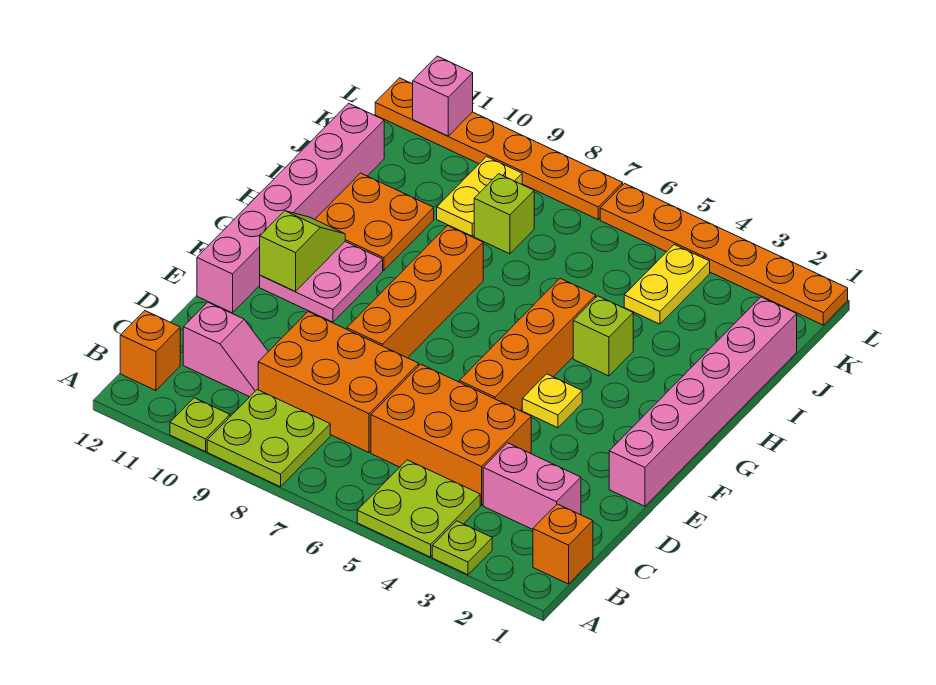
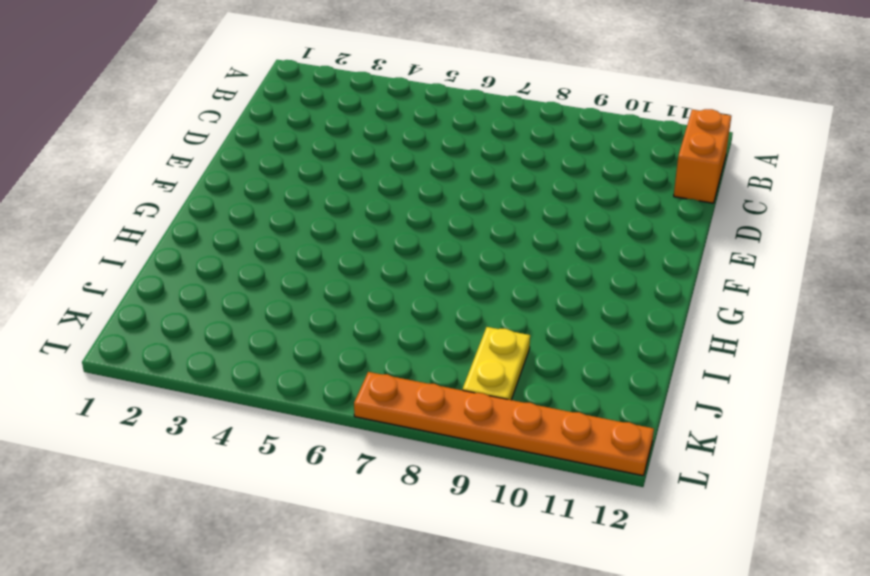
orange 1x2 brick [674,109,731,203] -> orange 1x1 brick [120,311,180,390]
none -> lime 1x1 plate [432,521,492,575]
none -> lime 2x2 plate [357,460,480,557]
none -> lime 2x2 plate [207,390,330,487]

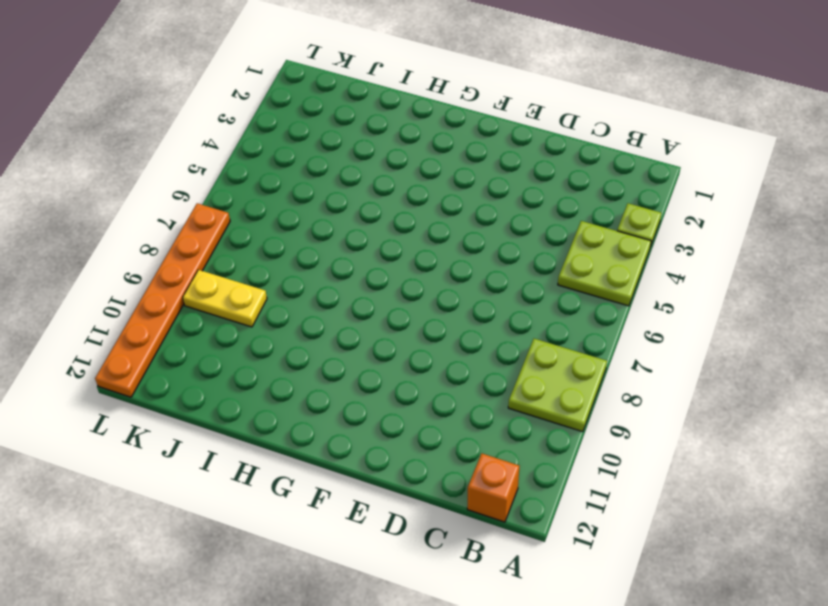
none -> lime 1x1 plate [170,398,230,452]
none -> orange 1x1 brick [533,504,593,584]
none -> pink 1x2 brick [483,443,581,529]

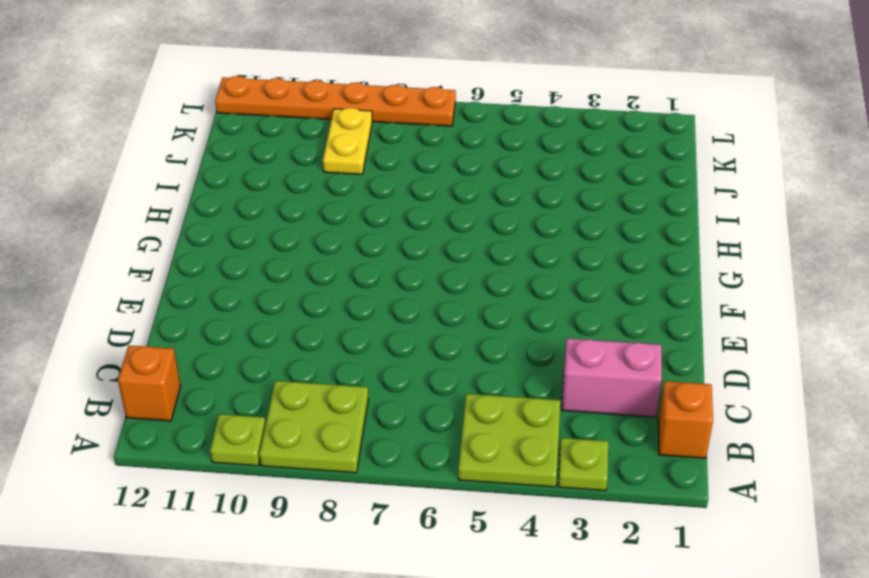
none -> orange 2x3 brick [371,364,531,505]
none -> orange 2x3 brick [258,312,419,453]
none -> pink 1x2 slope [183,302,268,397]

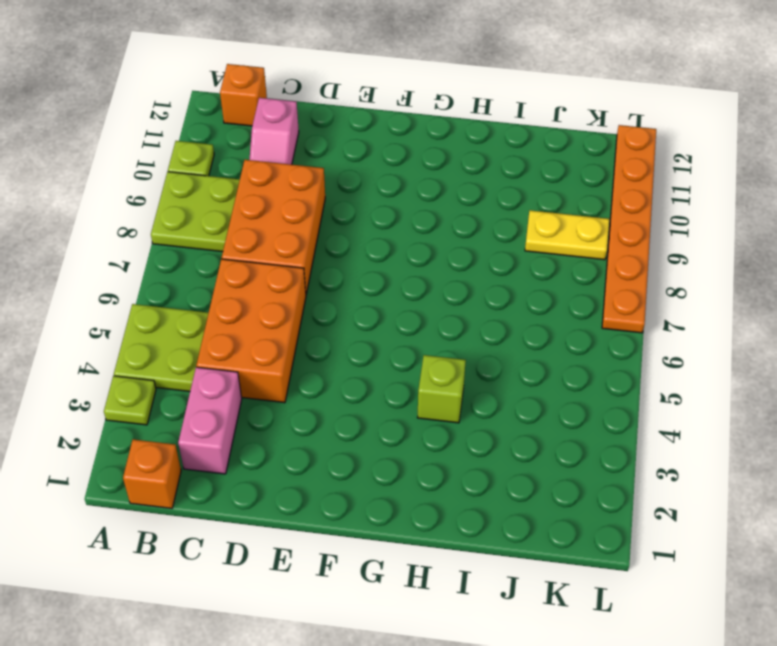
none -> pink 1x6 brick [609,297,797,506]
none -> orange 1x4 brick [459,278,596,411]
none -> orange 1x4 brick [347,226,483,358]

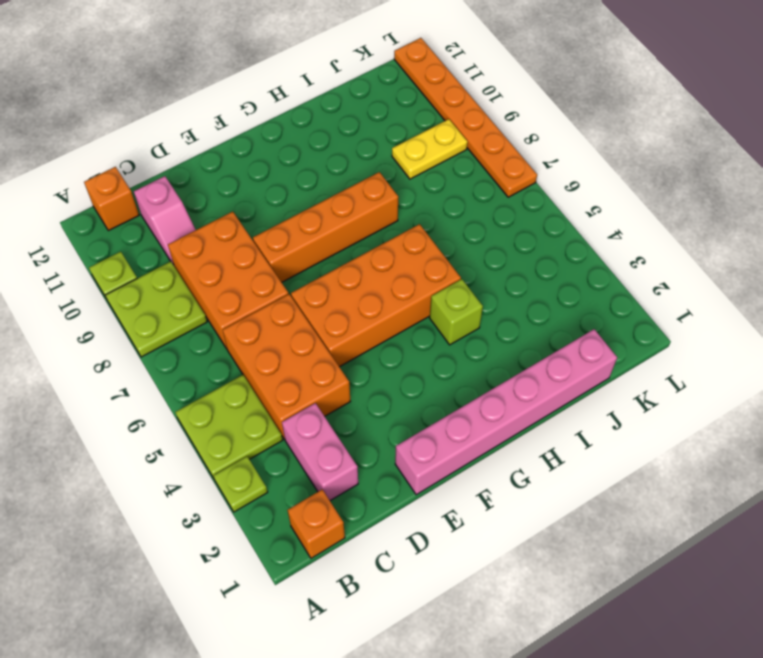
orange 2x4 brick [291,224,461,367] -> orange 1x4 brick [459,278,596,411]
none -> pink 1x6 brick [197,103,384,313]
none -> yellow 1x1 plate [522,374,582,428]
none -> pink 2x2 plate [260,242,383,322]

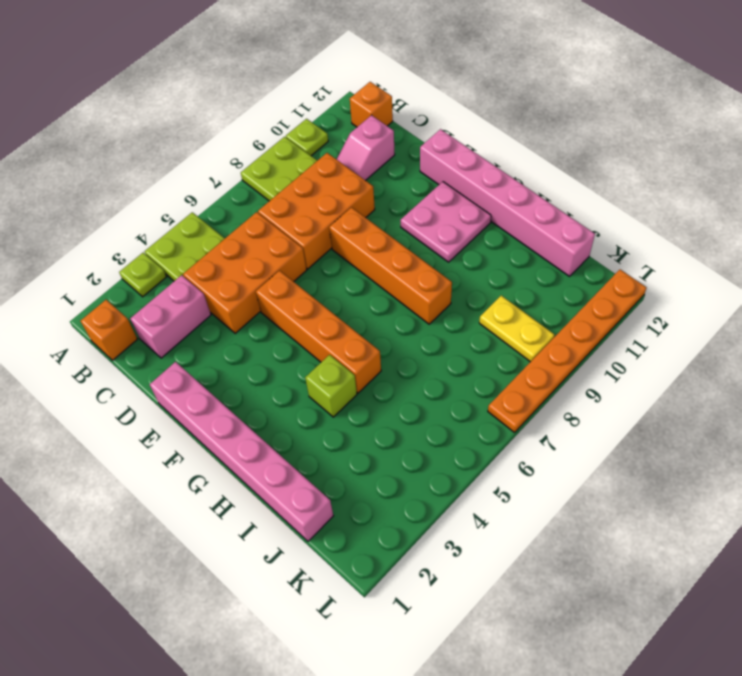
none -> yellow 1x1 plate [522,374,582,428]
none -> orange 2x2 plate [315,173,434,270]
none -> yellow 1x2 plate [624,245,710,324]

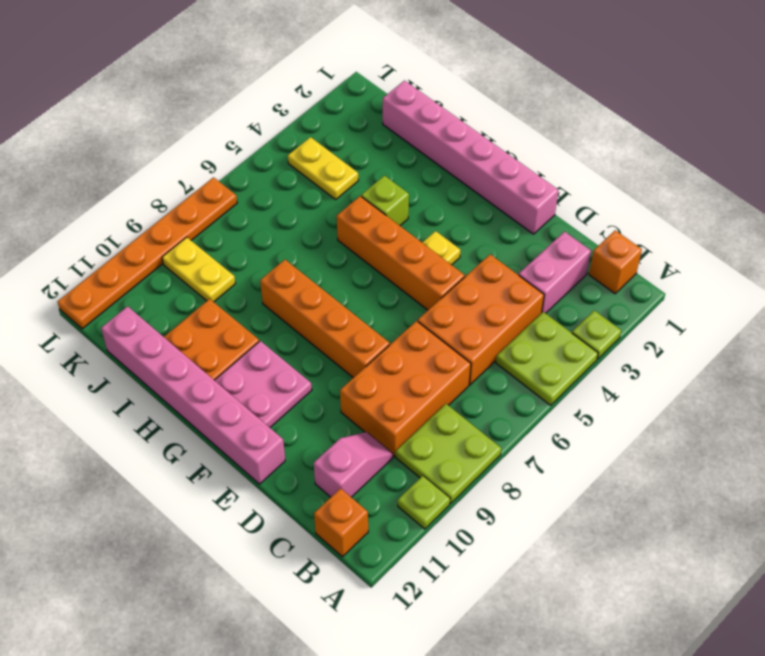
none -> lime 1x1 brick [474,174,534,254]
none -> orange 1x6 plate [600,183,848,325]
none -> lime 1x2 slope [260,211,345,291]

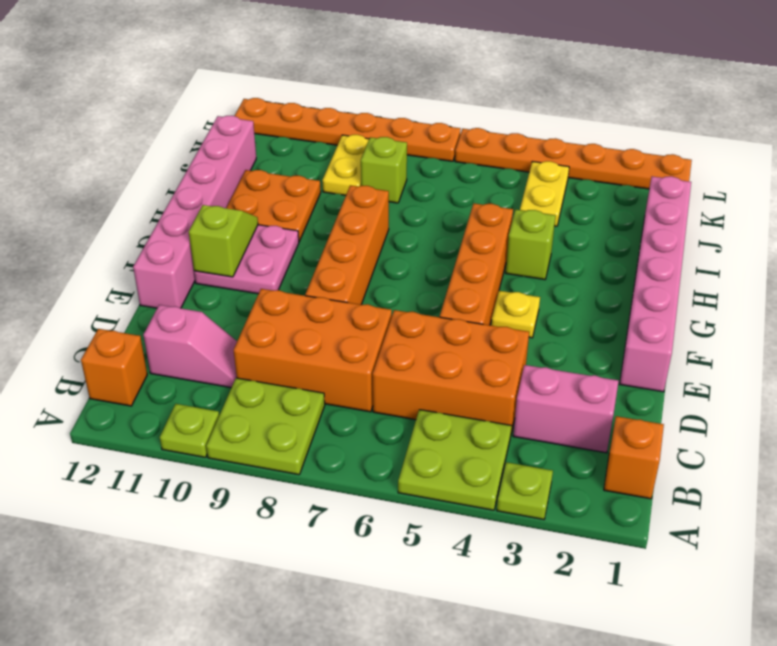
none -> pink 1x1 brick [413,56,473,136]

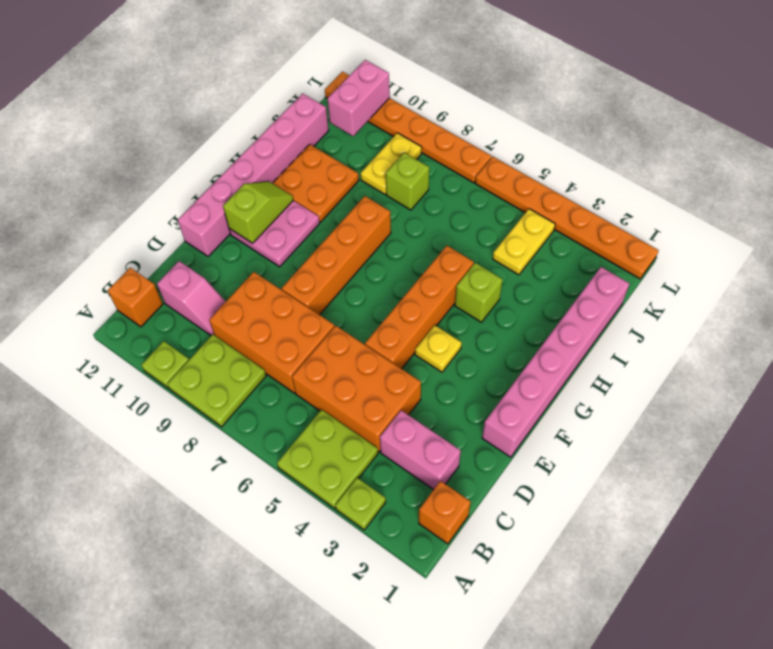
pink 1x2 brick [327,60,390,136] -> pink 1x1 brick [413,56,473,136]

